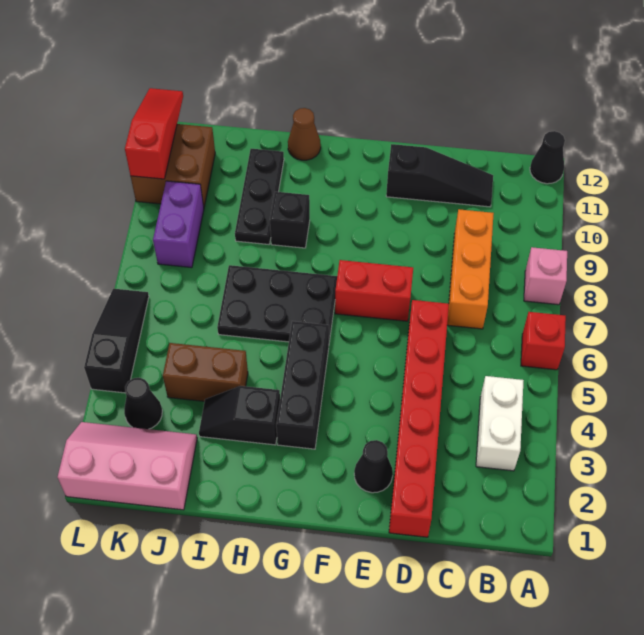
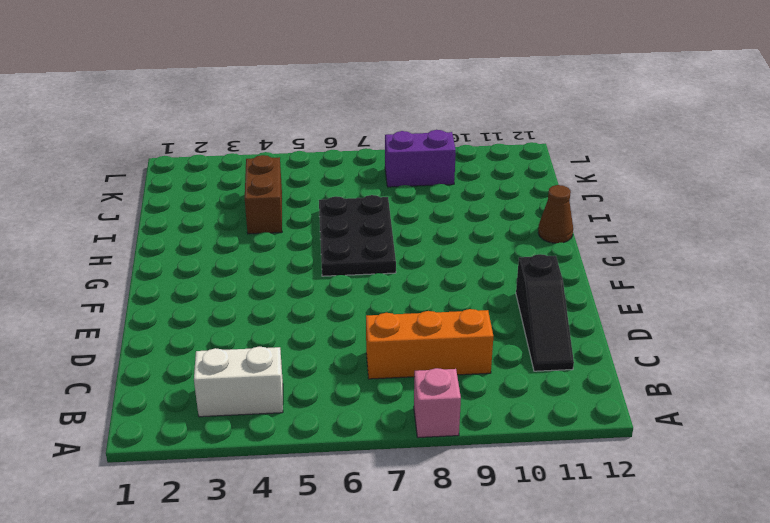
none -> red 1x1 brick [521,312,566,370]
none -> black 1x1 cone [530,131,565,184]
none -> red 1x6 brick [389,300,449,537]

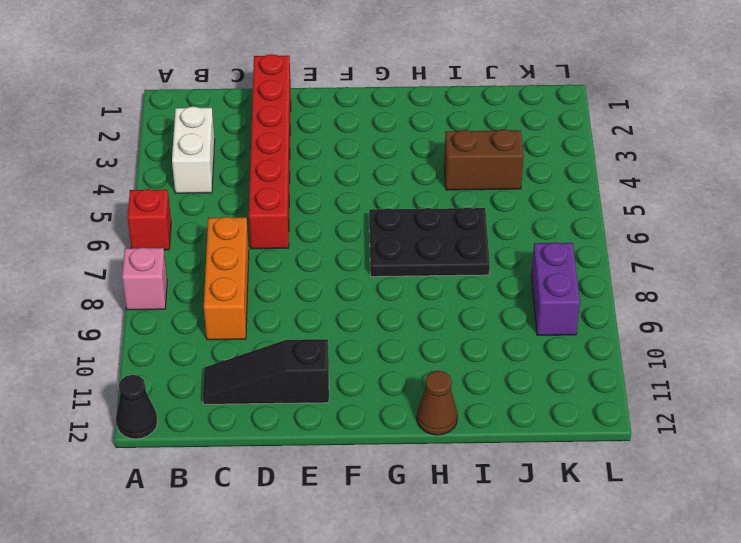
none -> black 1x1 cone [354,440,393,493]
none -> red 1x2 brick [335,260,413,321]
none -> black 1x3 brick [276,321,329,449]

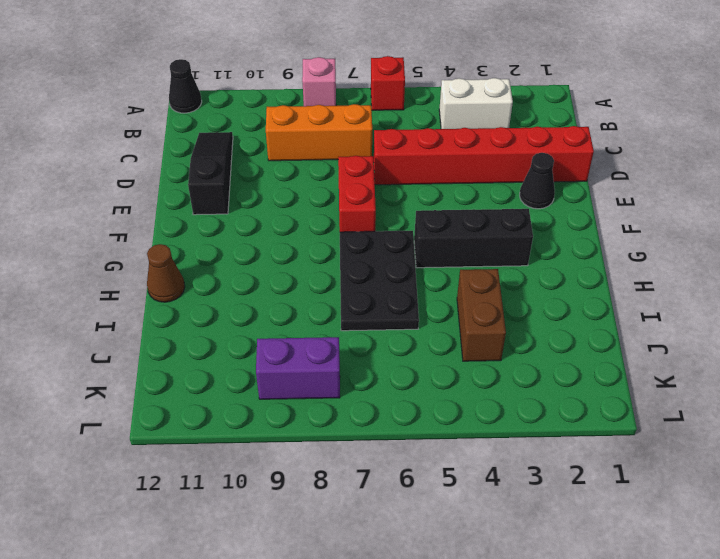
none -> black 1x2 slope [199,386,280,445]
none -> black 1x1 brick [270,192,310,248]
none -> black 1x3 plate [235,149,284,244]

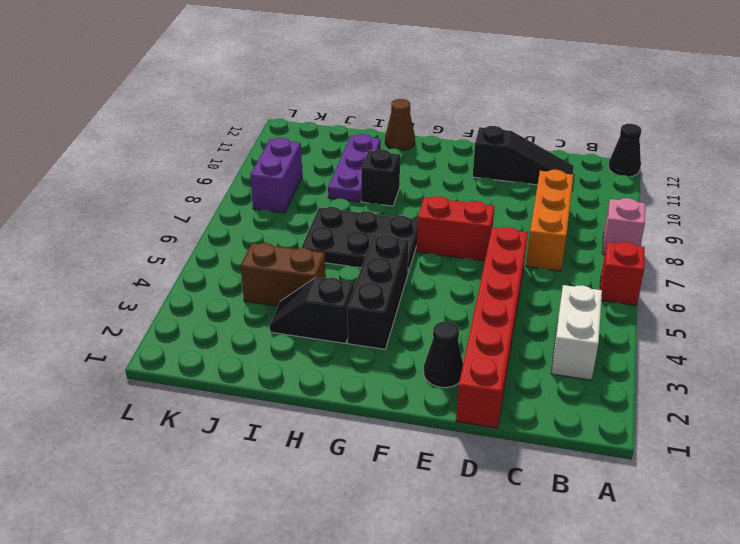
purple 1x3 plate [328,134,381,202] -> black 1x3 plate [235,149,284,244]
none -> pink 2x3 slope [58,422,197,510]
none -> black 1x1 cone [124,378,162,429]
none -> brown 2x2 brick [131,124,215,207]

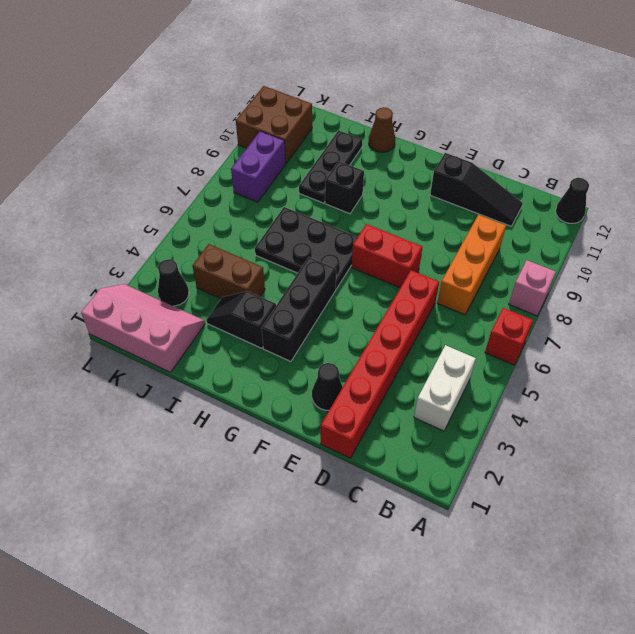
none -> black 1x3 slope [84,289,149,393]
none -> red 1x3 slope [125,88,183,179]

